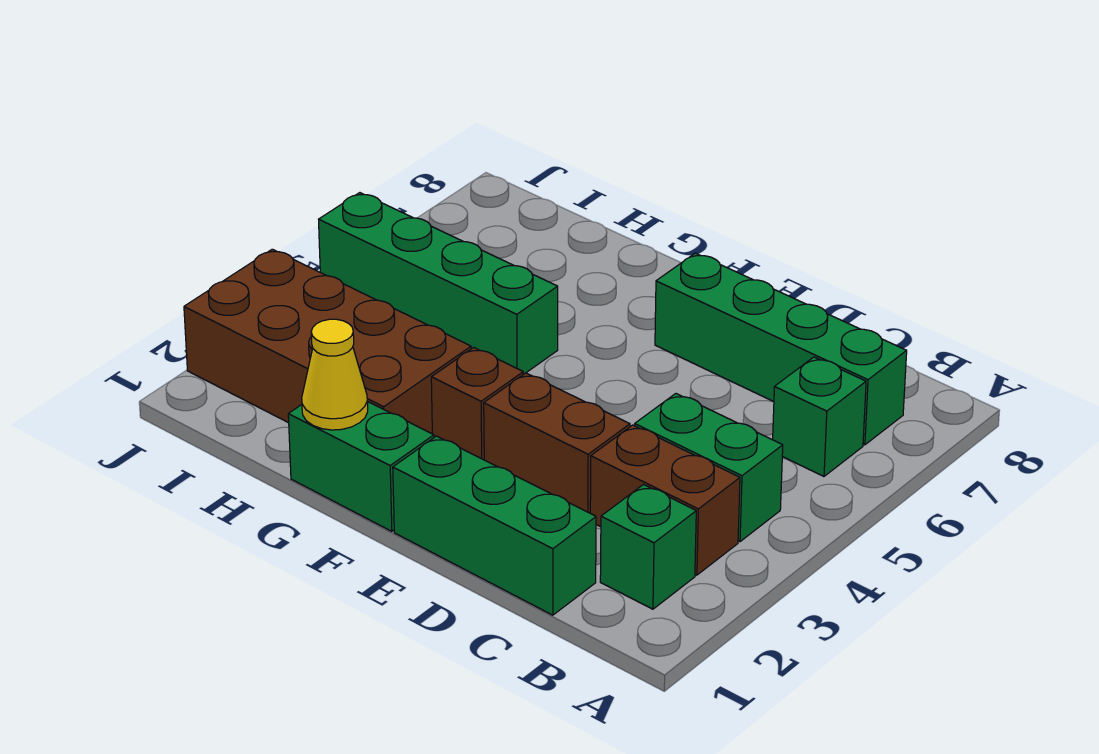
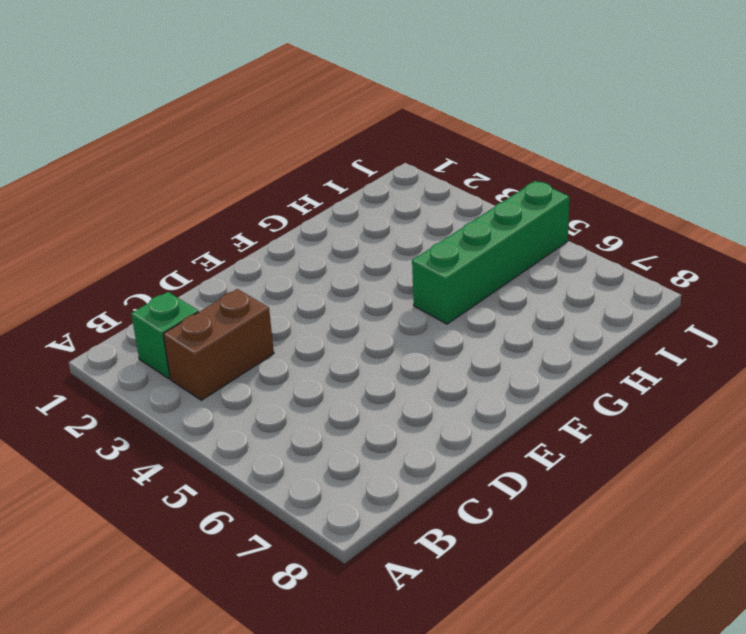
none -> green 1x2 brick [635,394,783,542]
none -> green 1x1 brick [773,357,866,476]
none -> green 1x4 brick [655,253,907,445]

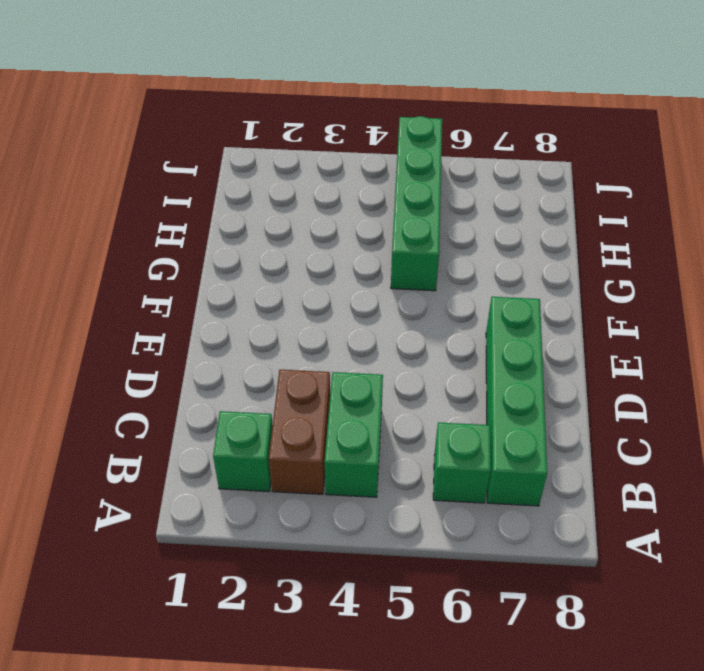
none -> green 1x3 brick [393,436,596,615]
none -> brown 1x2 brick [484,373,630,513]
none -> green 1x2 brick [288,402,434,531]

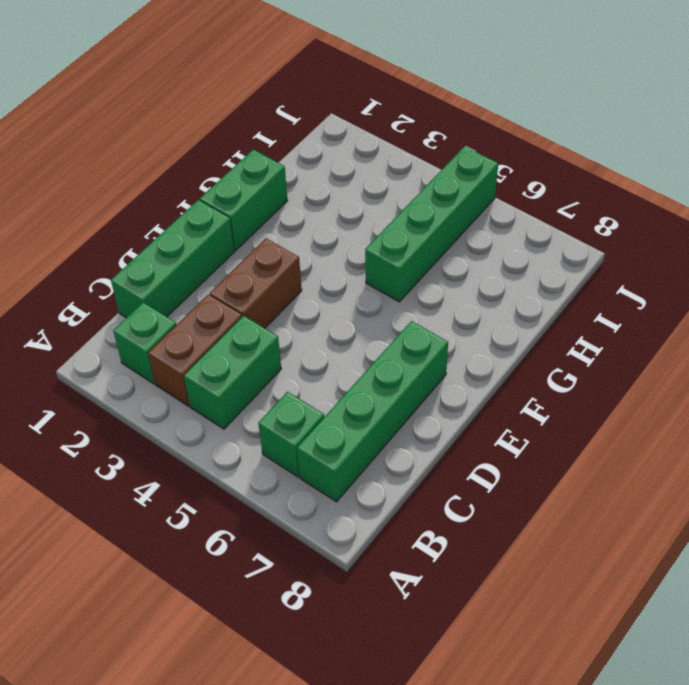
none -> brown 1x1 brick [431,348,523,460]
none -> brown 2x4 brick [184,249,471,434]
none -> yellow 1x1 cone [302,319,368,430]

